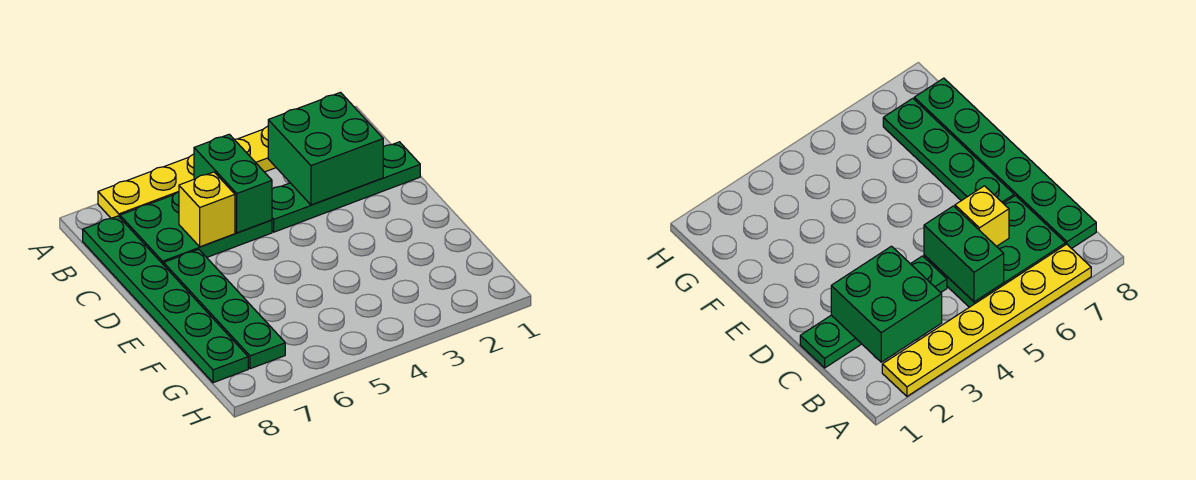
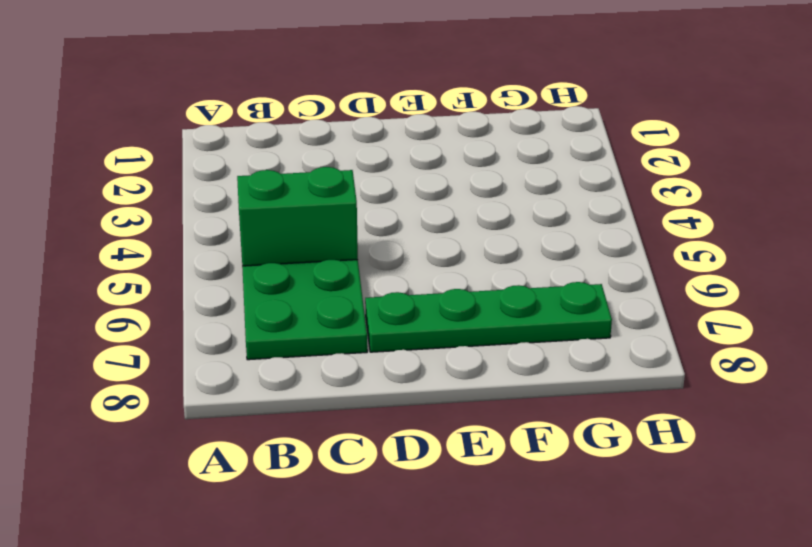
none -> yellow 1x6 plate [98,126,276,218]
none -> green 1x6 plate [83,216,248,383]

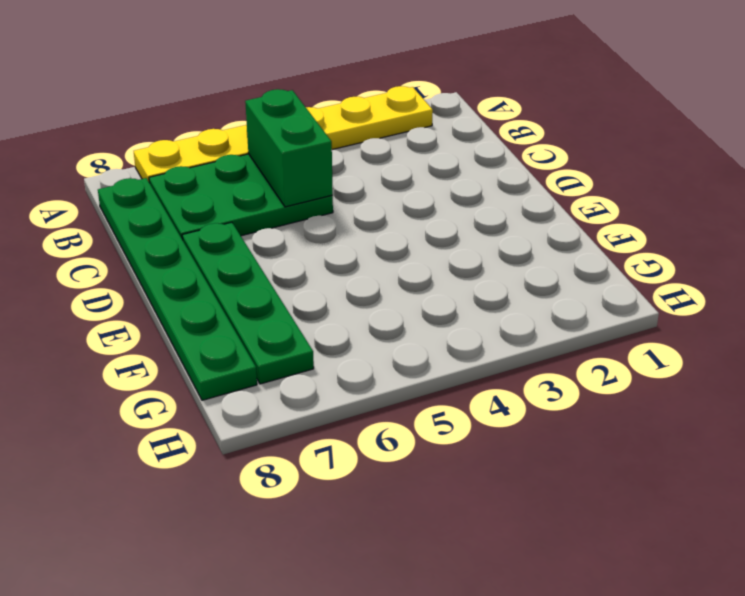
none -> green 1x4 plate [272,142,420,232]
none -> green 2x2 brick [268,92,383,205]

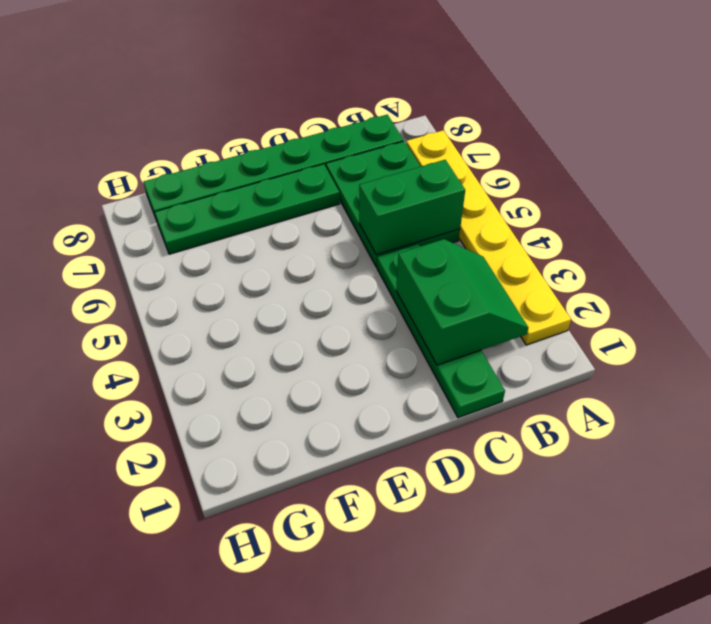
green 2x2 slope [396,239,528,365] -> green 2x2 brick [268,92,383,205]
none -> yellow 1x1 brick [179,172,235,247]

